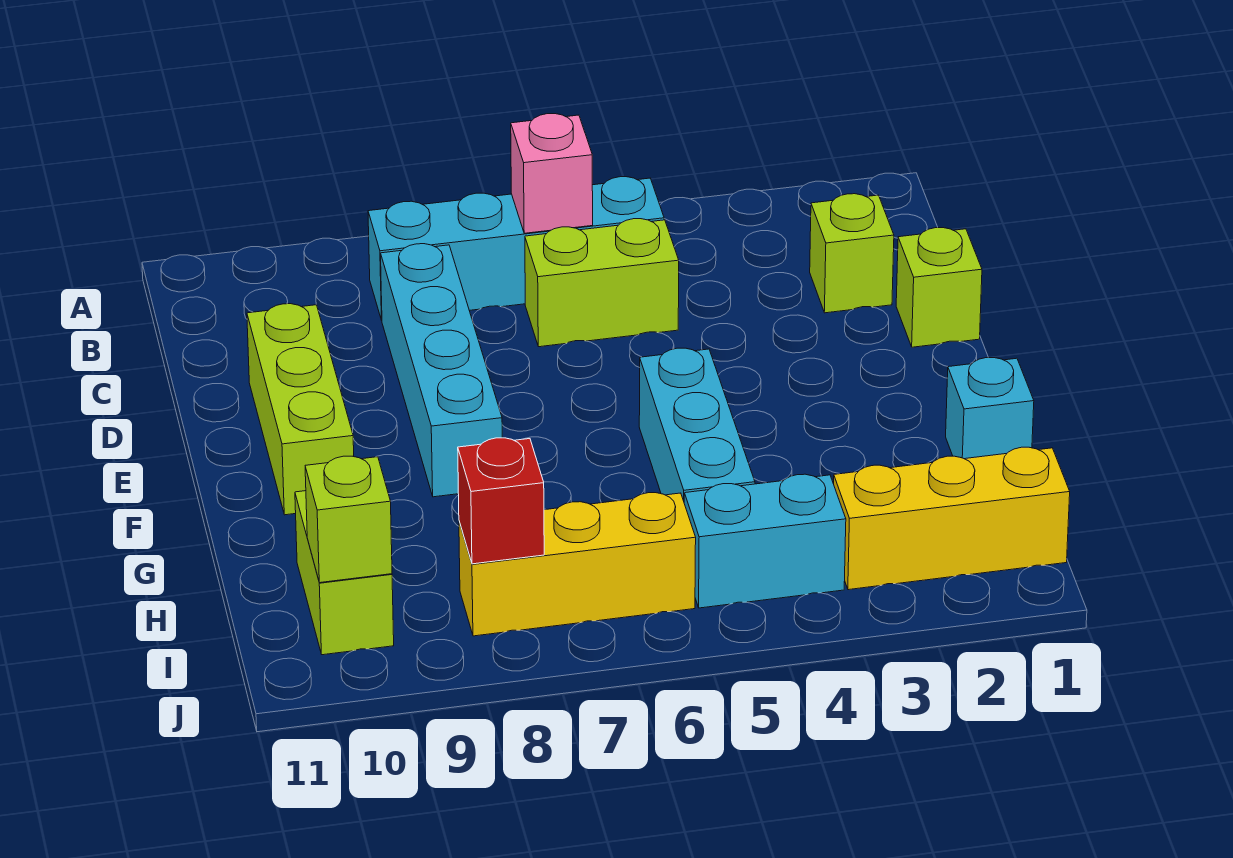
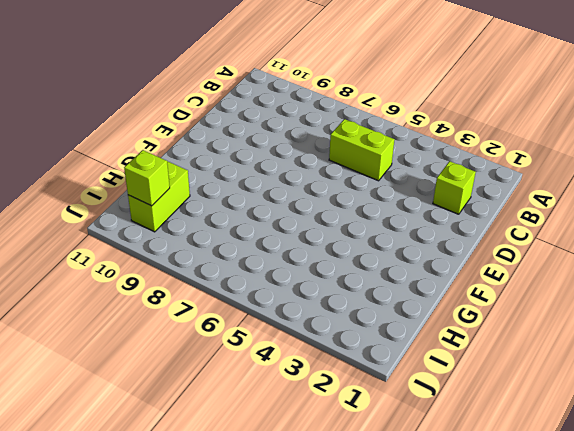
none -> cyan 1x4 brick [368,177,664,320]
none -> cyan 1x4 brick [381,244,502,497]
none -> lime 1x1 brick [896,228,982,347]

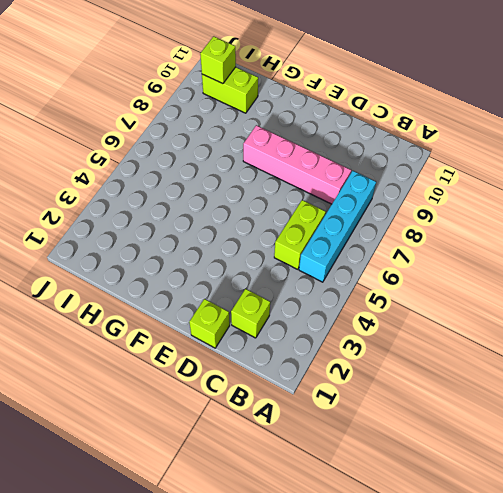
pink 1x4 brick [243,125,351,204] -> cyan 1x4 brick [381,244,502,497]
none -> lime 1x3 brick [247,304,354,515]
none -> cyan 1x3 brick [639,348,755,501]
none -> cyan 1x1 brick [946,358,1034,459]

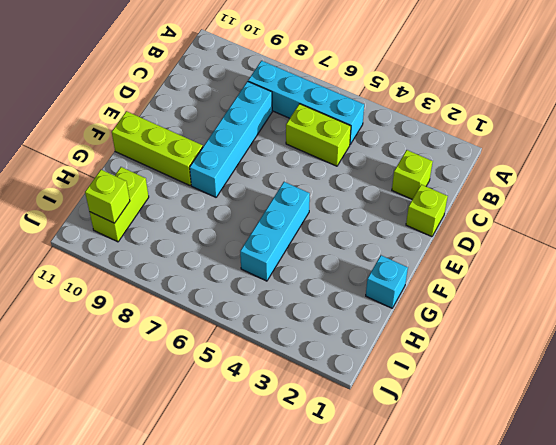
lime 1x3 brick [112,111,203,185] -> lime 1x3 brick turned to [247,304,354,515]
none -> yellow 1x3 brick [834,447,1070,590]
none -> cyan 1x2 brick [684,474,846,608]
none -> yellow 1x3 brick [459,493,696,636]

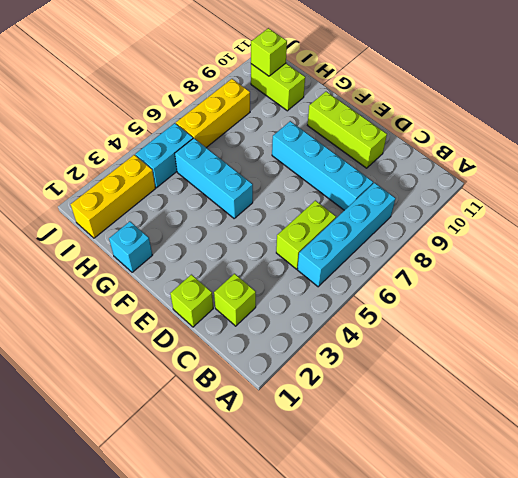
none -> pink 1x1 brick [511,114,593,233]
none -> red 1x1 brick [458,438,544,564]

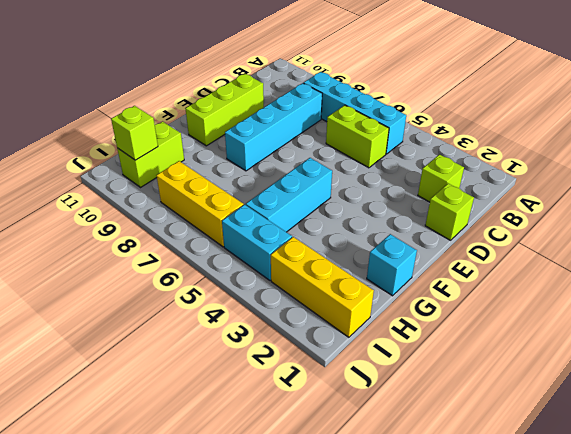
none -> pink 1x1 brick [511,114,593,233]
none -> red 1x1 brick [458,438,544,564]

